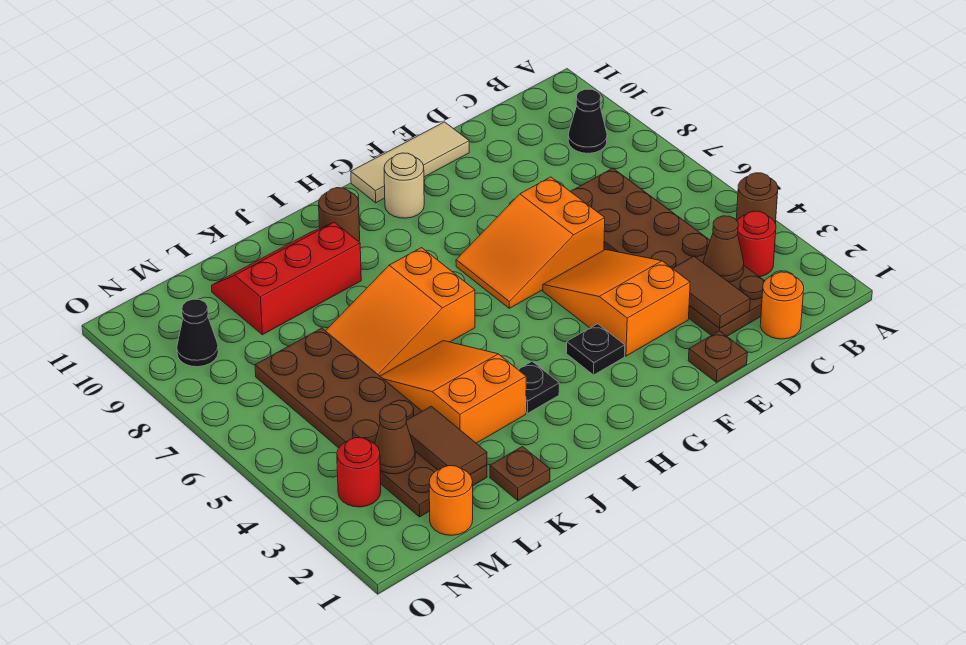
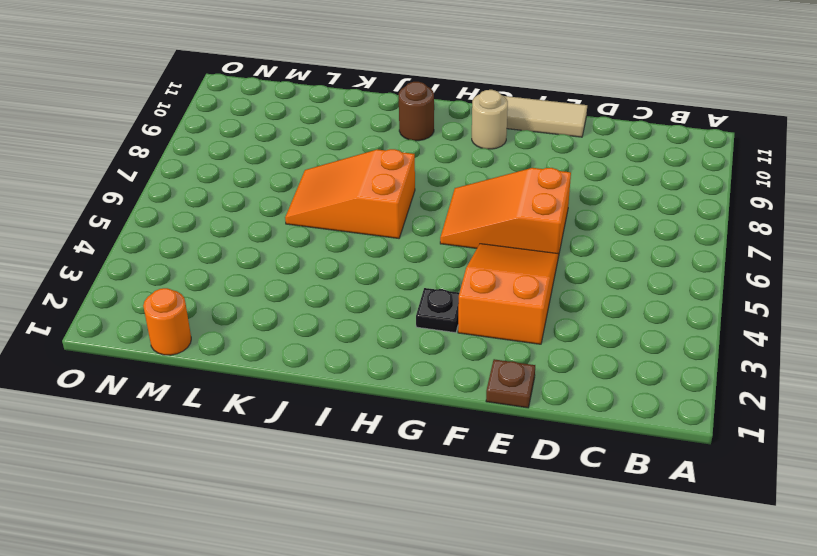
none -> brown 1x1 round brick [736,173,778,224]
none -> red 1x1 round brick [737,211,776,277]
none -> black 1x1 cone [568,89,607,153]

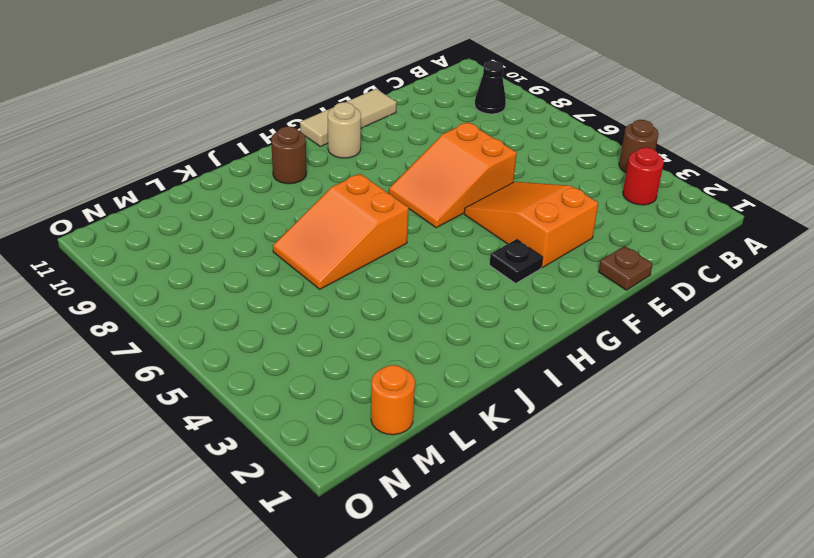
none -> orange 1x1 round brick [760,272,804,339]
none -> brown 2x6 plate [571,168,765,336]
none -> black 1x1 plate [518,361,559,413]

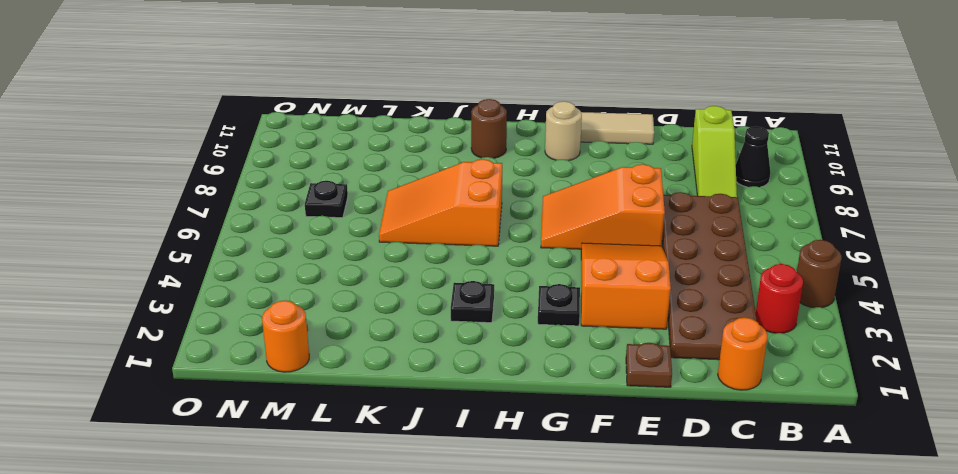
lime 1x3 slope [692,106,737,197] -> none
black 1x1 plate [305,181,348,218] -> brown 2x6 plate [255,328,487,517]
none -> orange 2x3 slope [380,341,526,443]
none -> red 2x3 slope [211,222,361,335]
none -> brown 1x1 plate [490,446,550,500]

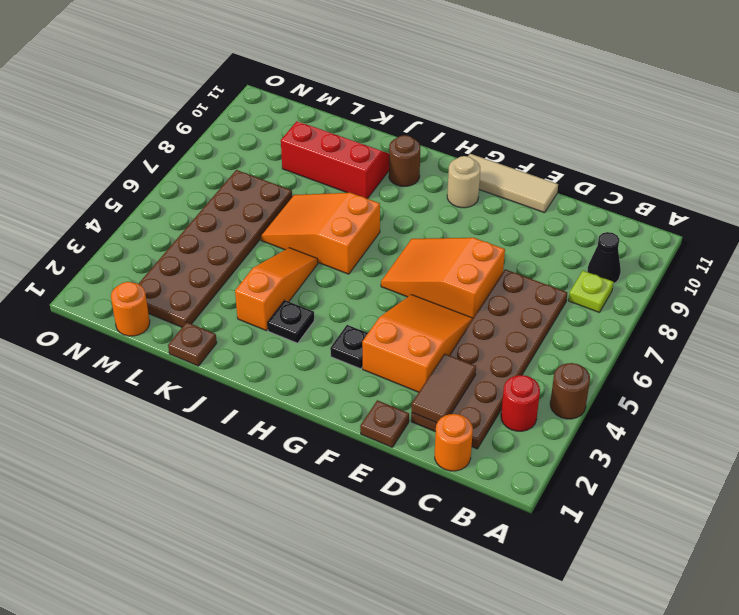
lime 1x1 plate [569,271,613,312] -> none
orange 1x3 slope [235,248,318,331] -> orange 2x3 slope [380,341,526,443]
none -> red 1x1 round brick [337,438,381,507]
none -> black 1x1 cone [177,299,218,367]
none -> brown 1x1 cone [704,216,744,282]

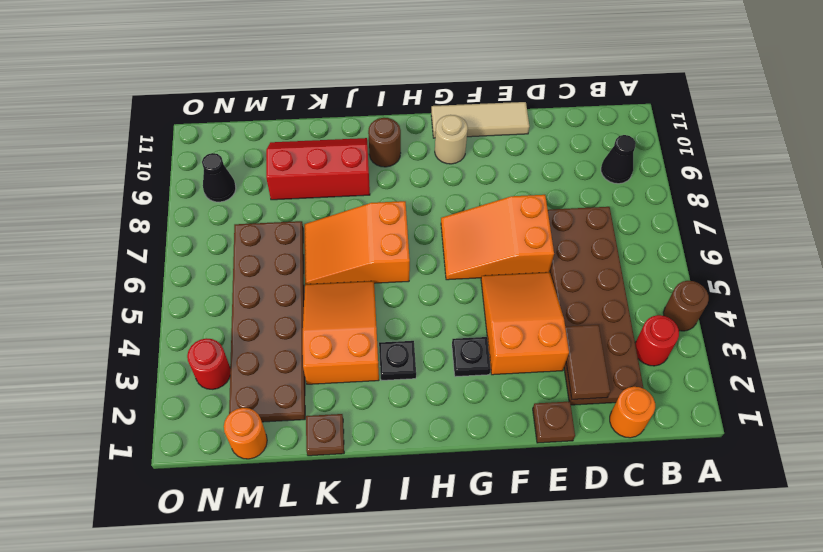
none -> brown 1x1 cone [704,216,744,282]
none -> brown 1x2 tile [406,406,487,475]
none -> brown 1x1 cone [375,404,415,474]

